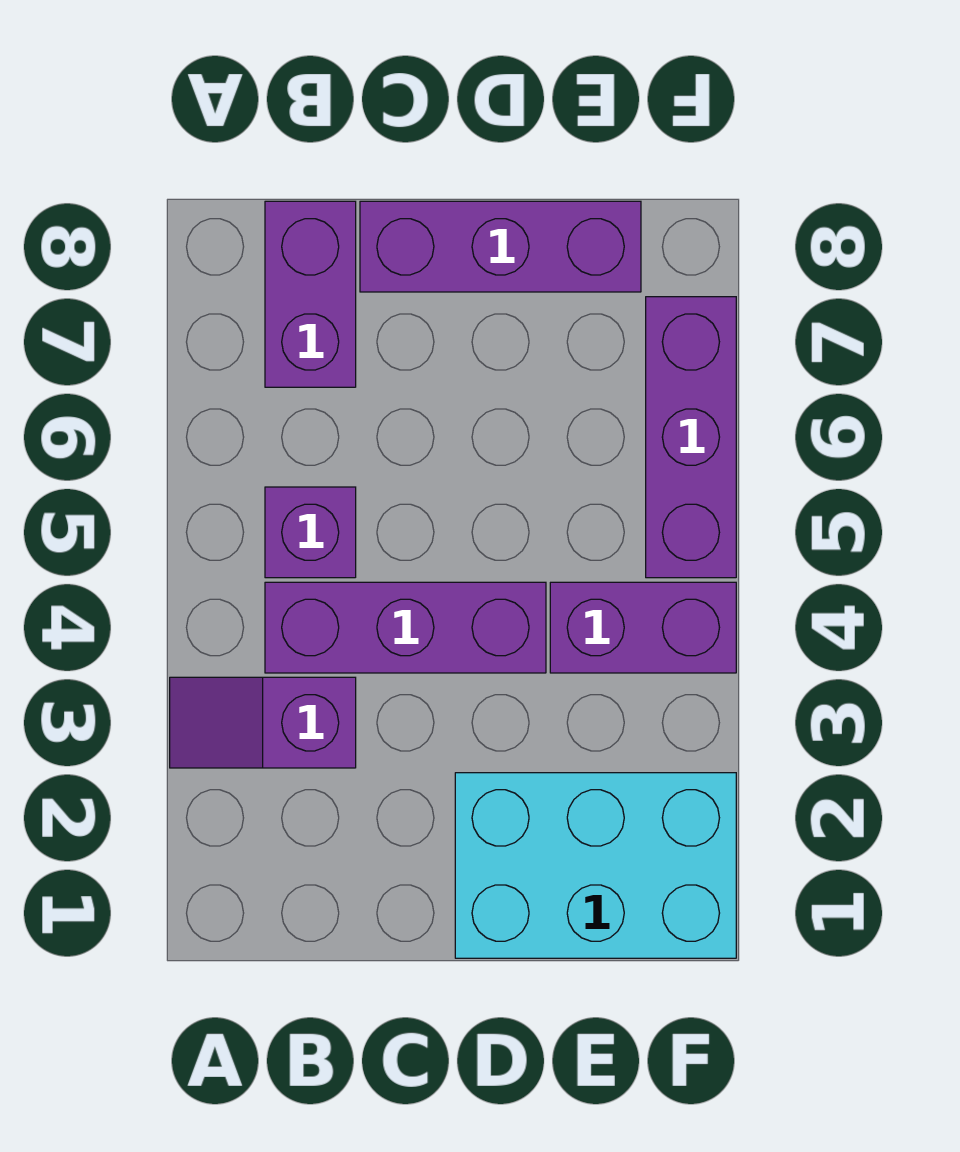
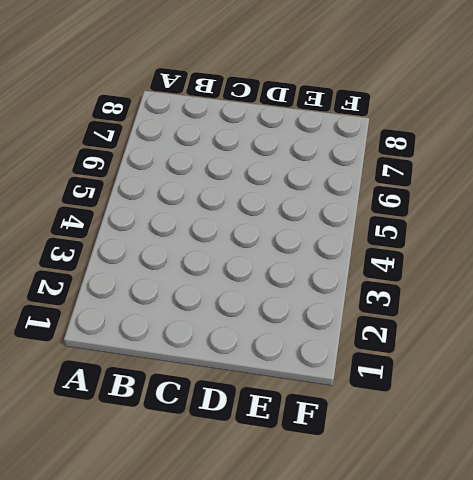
none -> purple 1x2 slope [170,677,356,768]
none -> purple 1x3 brick [265,582,546,673]

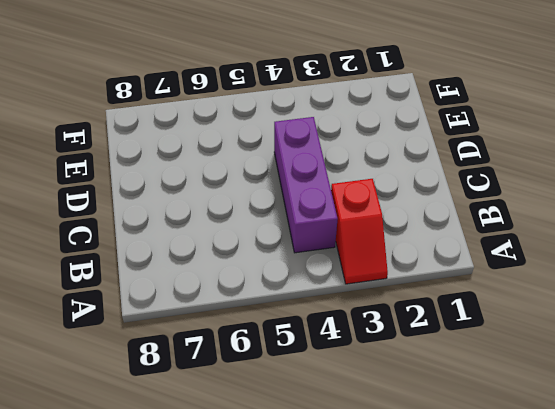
red 1x2 slope [331,179,388,284] -> purple 1x2 slope [170,677,356,768]
none -> purple 1x1 brick [265,487,356,578]
none -> purple 1x2 brick [265,201,356,387]

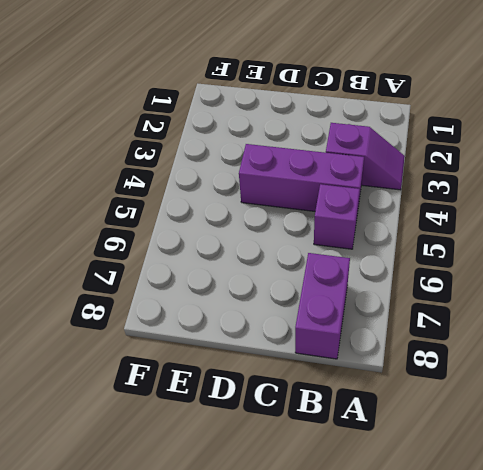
none -> purple 1x3 brick [360,201,641,292]
none -> cyan 2x3 brick [455,773,736,958]

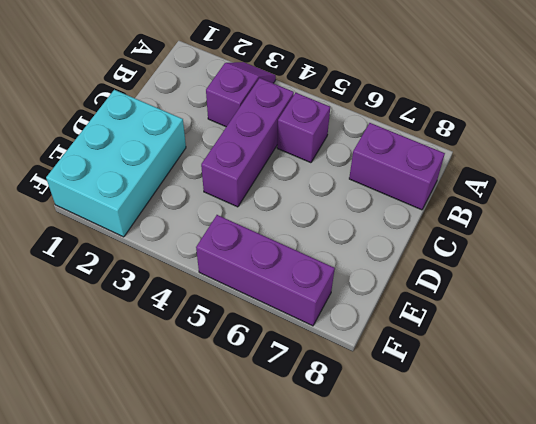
none -> purple 1x3 brick [360,201,641,292]
none -> purple 1x2 brick [550,582,736,673]

